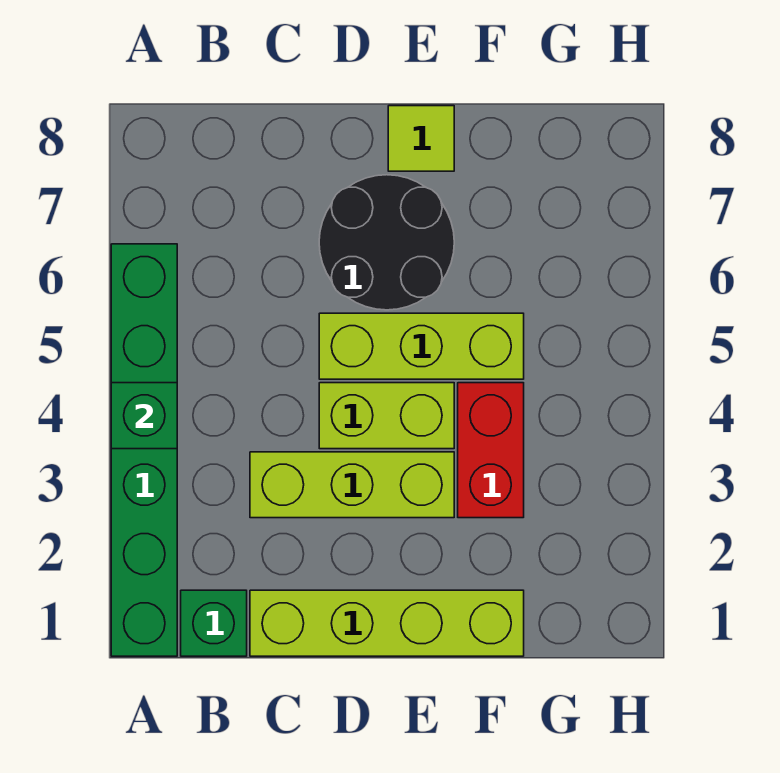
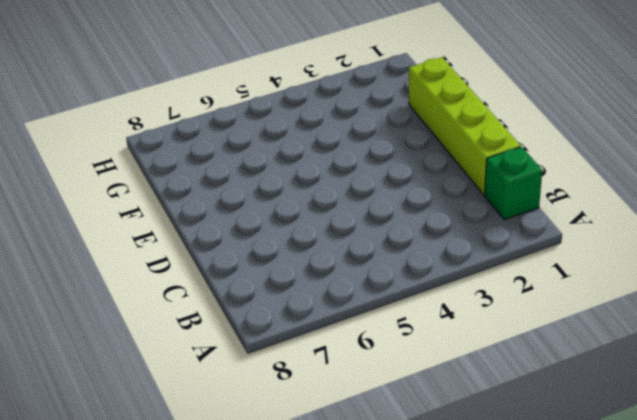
none -> green 1x6 brick [111,244,177,656]
none -> lime 1x3 brick [250,452,454,518]

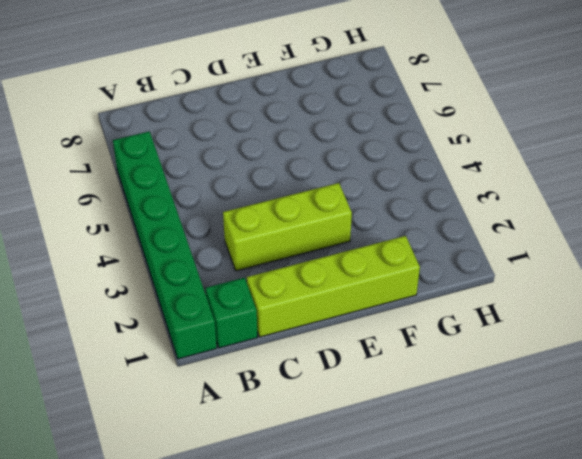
none -> lime 1x2 brick [319,383,454,449]
none -> lime 1x3 brick [319,313,524,379]

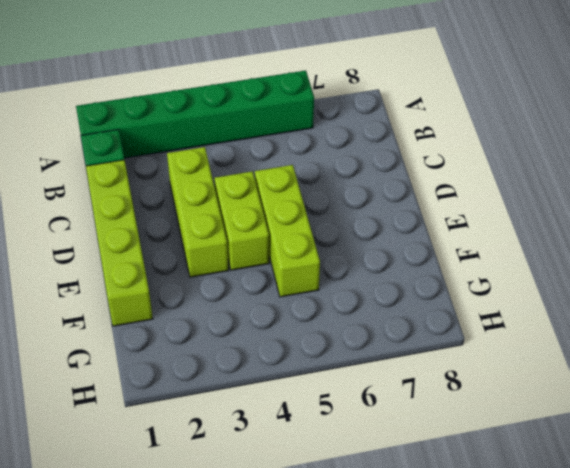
none -> black 2x2 round brick [319,175,454,310]
none -> lime 1x1 tile [388,106,454,171]

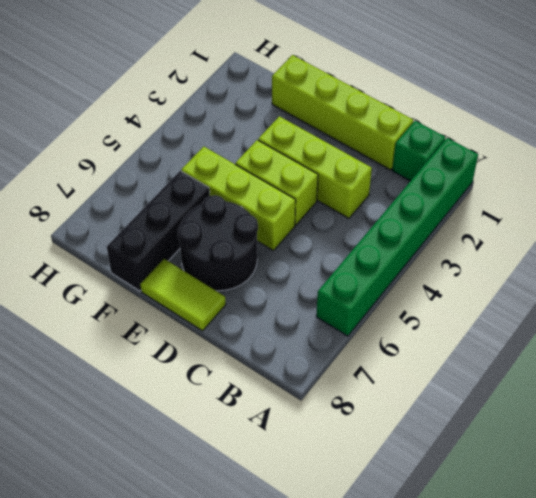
lime 1x2 tile [140,259,226,331] -> lime 1x1 tile [388,106,454,171]
black 1x3 brick [107,171,210,291] -> none
none -> red 1x2 brick [458,383,524,518]
none -> green 1x1 brick [111,383,177,449]

